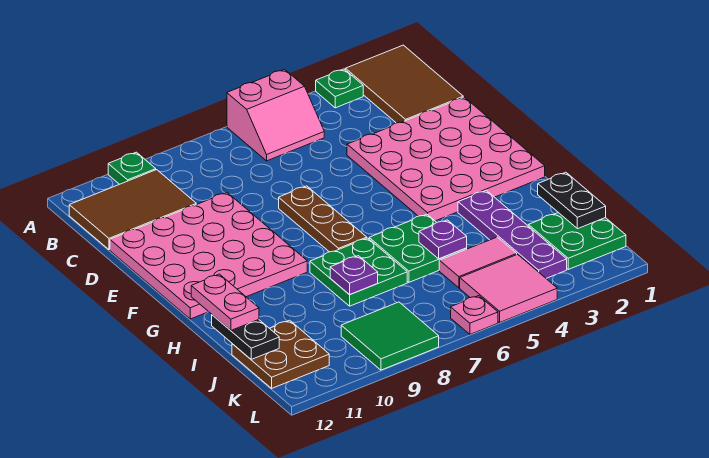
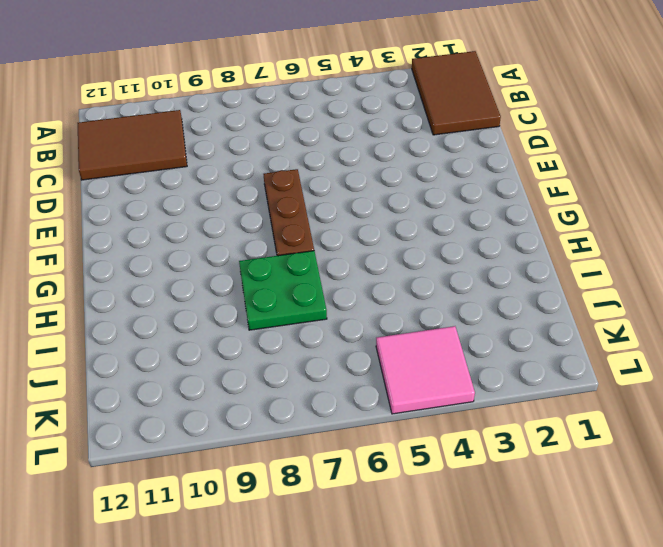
none -> green 1x1 plate [316,69,363,108]
none -> pink 2x2 slope [227,69,324,161]
none -> green 1x1 plate [108,152,156,184]

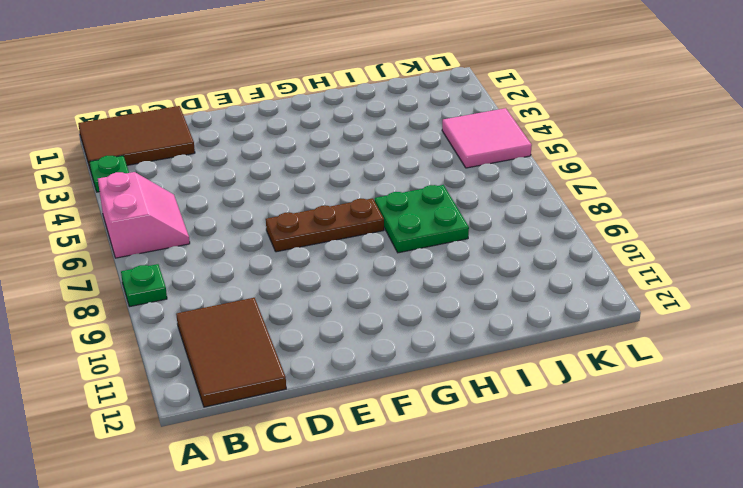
green 1x1 plate [121,264,167,307] -> green 1x1 plate moved to [108,152,156,184]
none -> pink 4x4 plate [347,97,545,221]
none -> pink 4x4 plate [110,193,307,319]
none -> purple 1x4 plate [458,190,567,278]

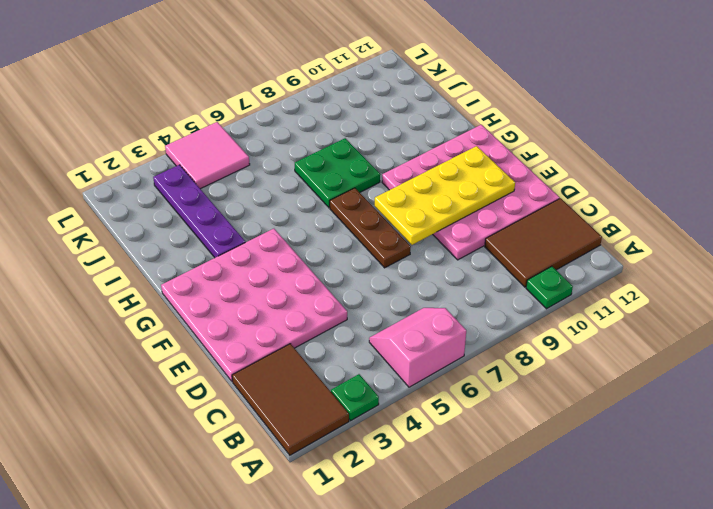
yellow 2x4 plate [375,146,515,245] -> none
none -> green 2x2 plate [369,214,467,282]
none -> green 2x2 plate [528,213,626,269]
none -> pink 1x2 tile [439,237,517,288]

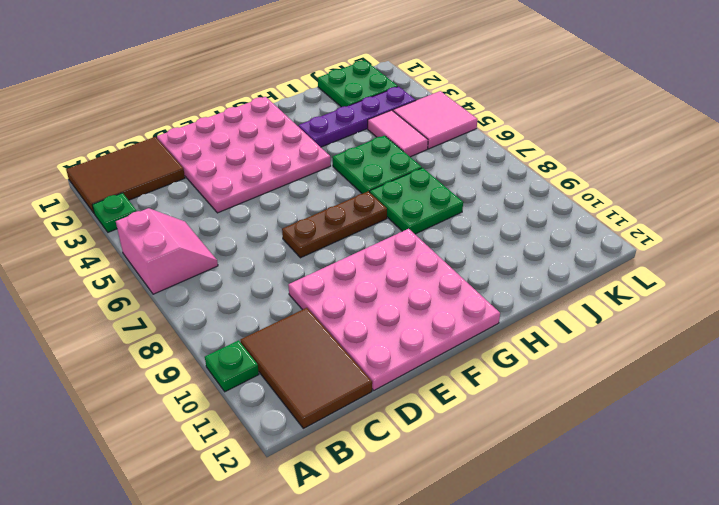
none -> brown 2x2 plate [232,320,329,388]
none -> green 2x2 tile [341,302,439,370]
none -> pink 1x1 plate [451,296,498,334]

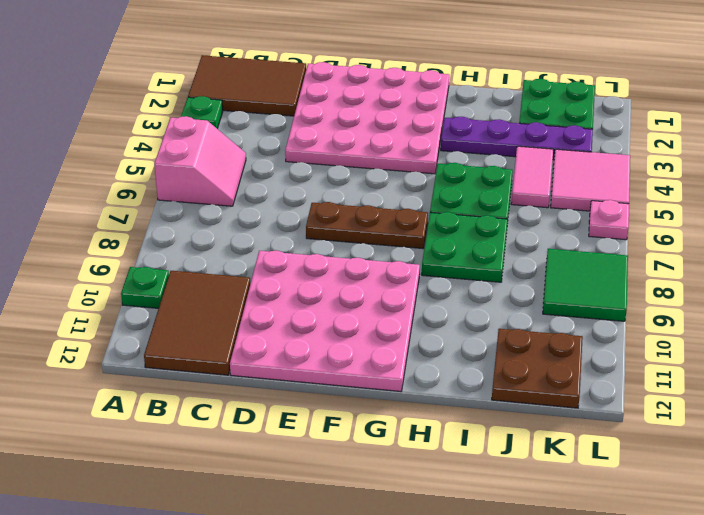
none -> black 1x2 plate [538,172,606,229]
none -> purple 1x1 plate [419,220,467,259]
none -> purple 1x1 plate [330,256,378,295]

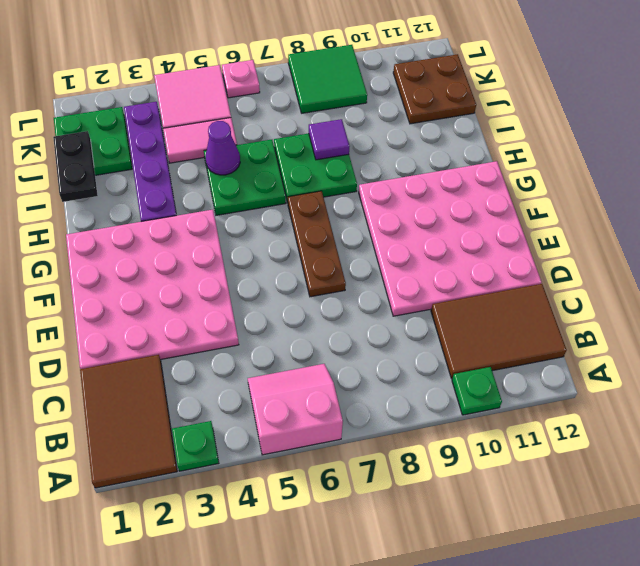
purple 1x1 cone [206,121,240,175] -> purple 1x1 plate [419,220,467,259]
purple 1x1 tile [309,119,350,160] -> purple 1x1 plate [330,256,378,295]
none -> black 1x2 plate [212,315,279,359]
none -> pink 1x2 plate [191,274,259,330]

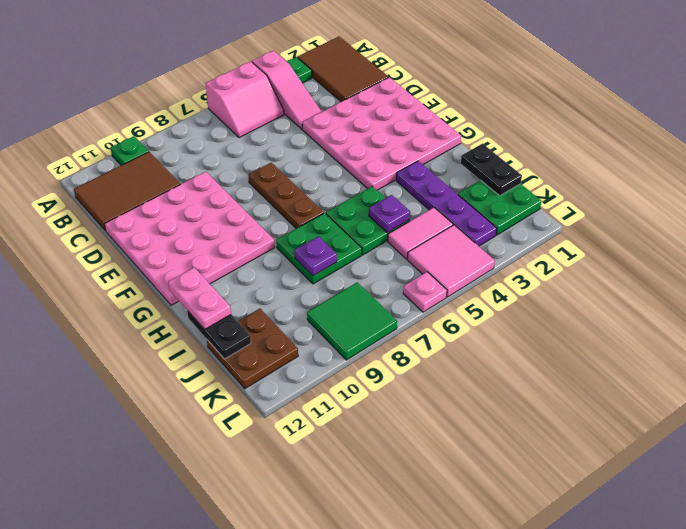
pink 1x3 slope [252,51,322,129] -> none

